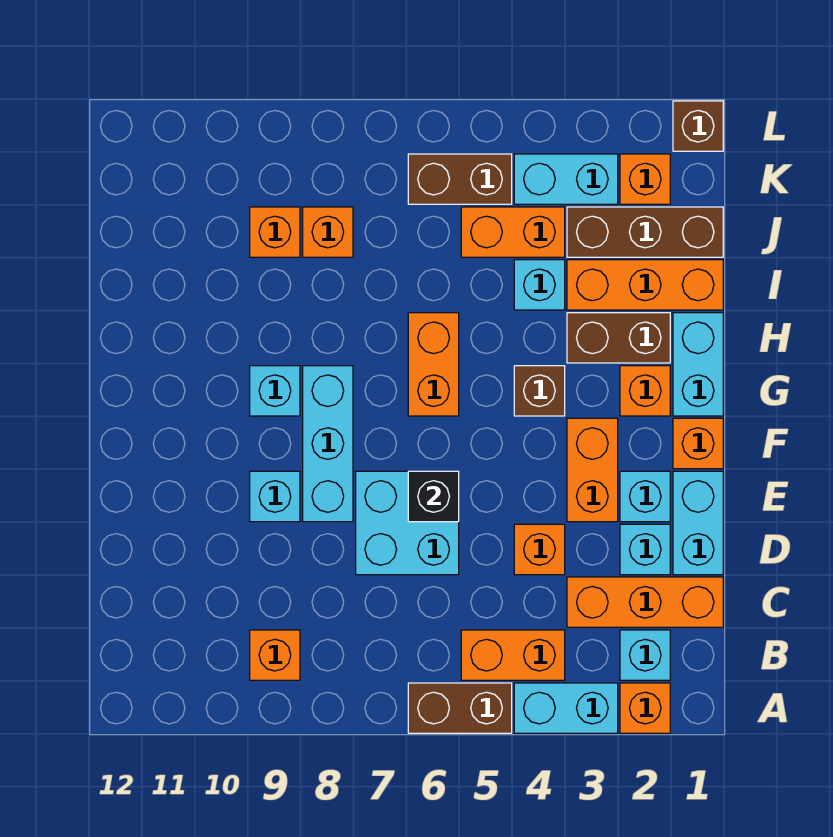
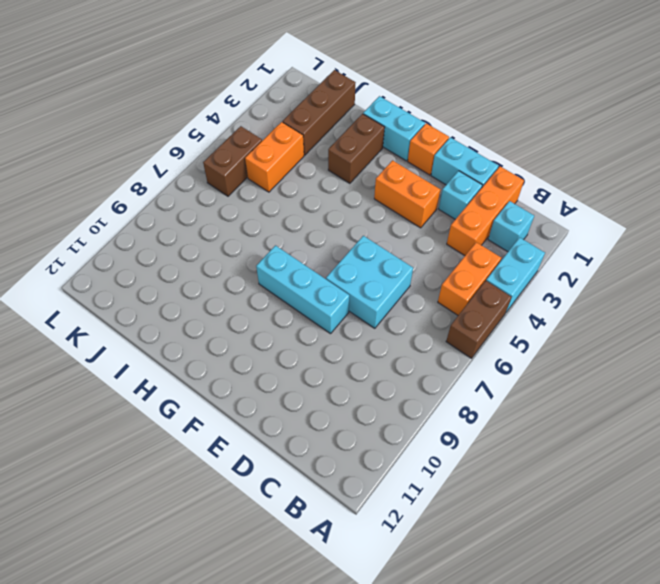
none -> orange 1x1 brick [620,683,670,733]
none -> orange 1x1 brick [250,630,300,680]
none -> orange 1x1 brick [514,524,565,575]
none -> cyan 1x1 brick [620,471,670,522]

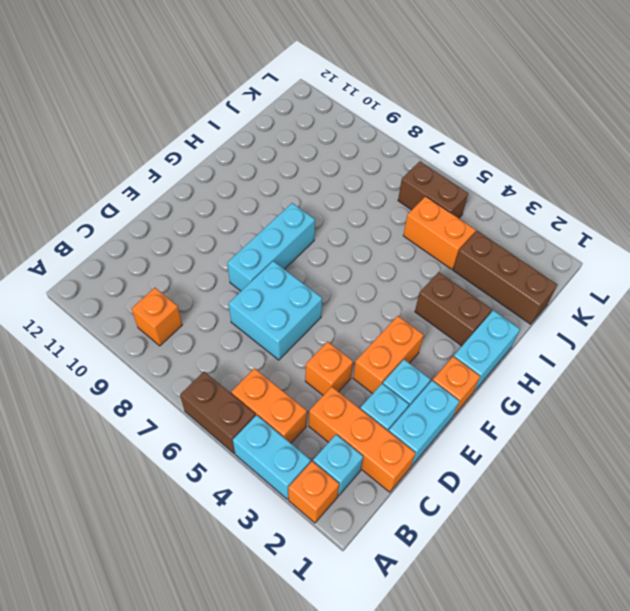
none -> cyan 1x1 brick [250,471,300,522]
none -> orange 1x1 brick [620,366,670,416]
none -> brown 1x1 brick [514,366,565,416]
none -> orange 1x2 brick [408,313,459,416]

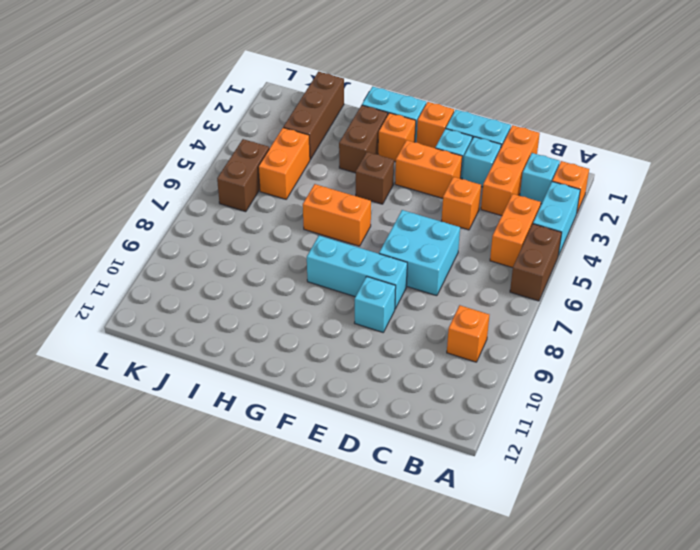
none -> cyan 1x1 brick [250,366,300,416]
none -> orange 1x3 brick [567,260,723,310]
none -> cyan 1x1 brick [514,260,565,310]
none -> orange 1x1 brick [303,207,353,257]

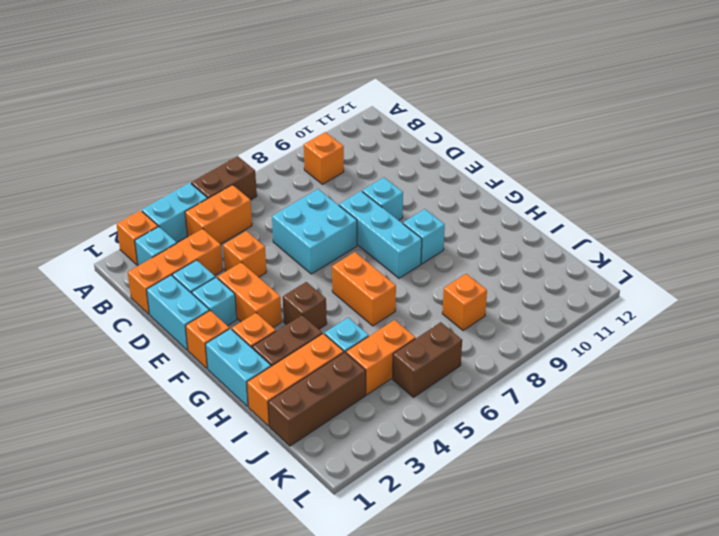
none -> orange 1x1 brick [250,207,300,257]
none -> orange 1x1 brick [620,154,670,204]
none -> cyan 1x2 brick [514,154,618,204]
none -> brown 1x1 brick [673,101,723,151]

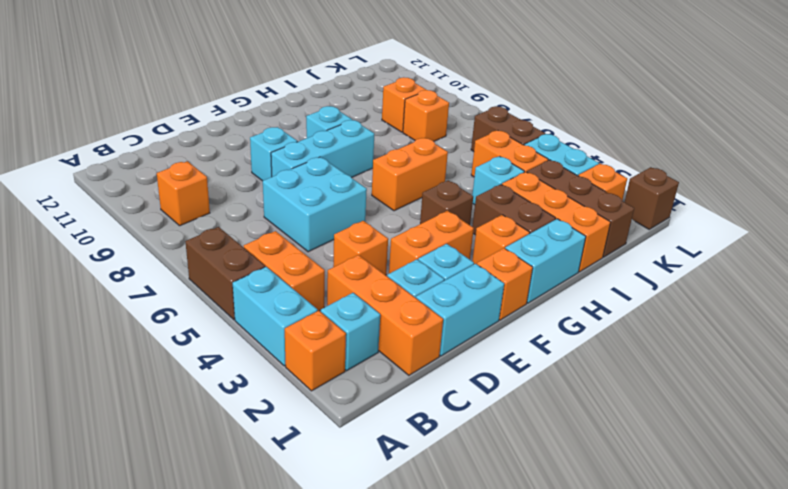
none -> black 1x1 brick [408,471,459,522]

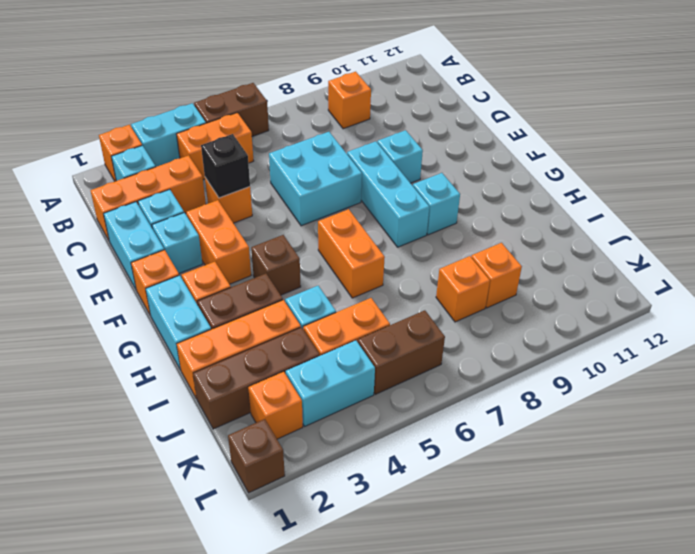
black 1x1 brick [201,134,250,198] -> black 1x1 brick moved to [408,471,459,522]

